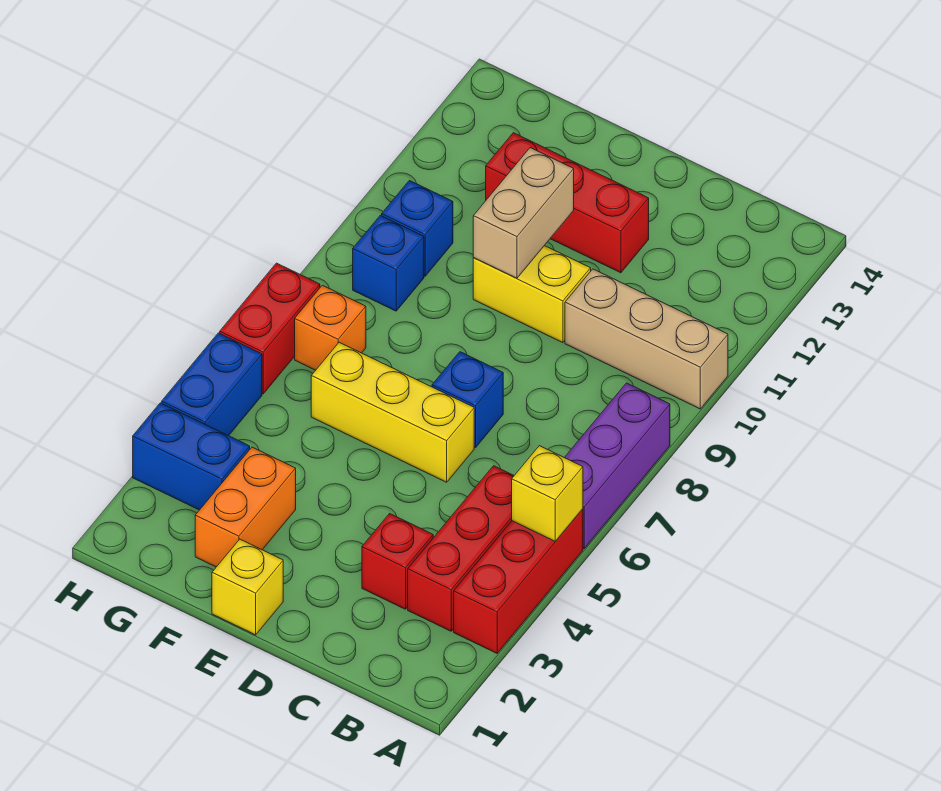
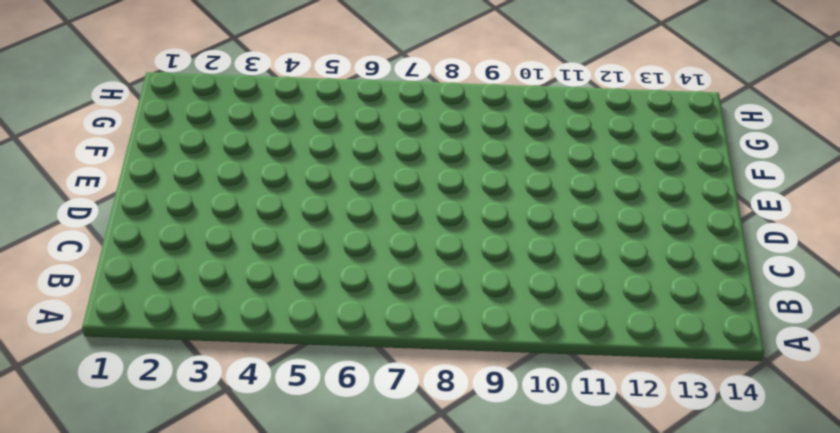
none -> red 1x3 brick [454,509,583,653]
none -> purple 1x3 brick [564,383,670,548]
none -> tan 1x3 brick [565,269,728,409]

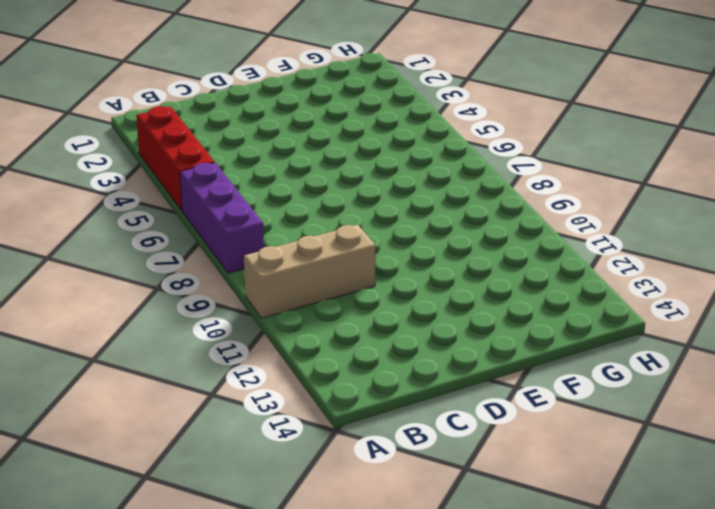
none -> red 1x3 brick [408,466,514,631]
none -> red 1x1 brick [362,514,433,609]
none -> yellow 1x3 brick [311,342,474,482]

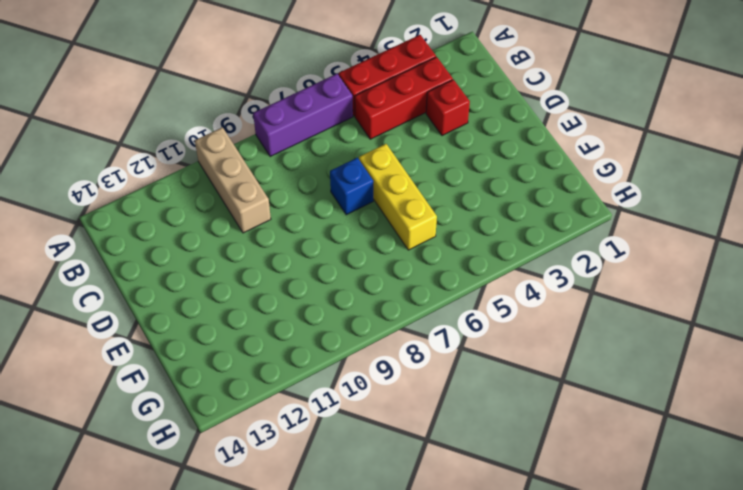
none -> yellow 1x2 brick [473,246,591,343]
none -> red 1x3 brick [486,133,649,273]
none -> yellow 1x1 brick [212,539,283,635]

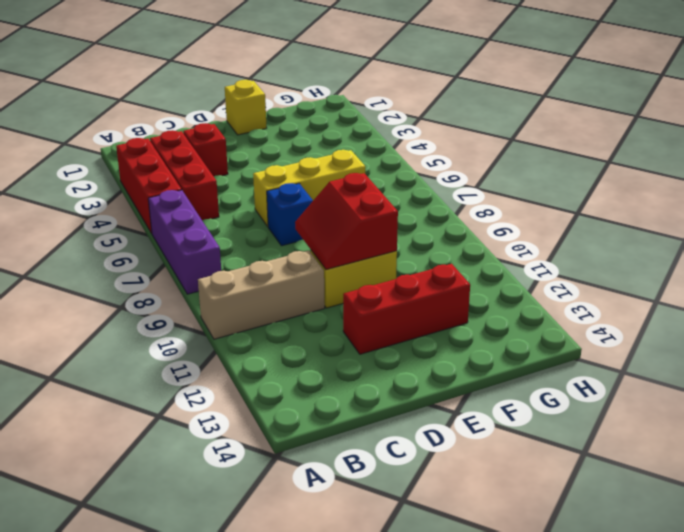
red 2x2 slope [295,173,398,269] -> tan 1x2 brick [473,148,574,278]
none -> orange 1x2 brick [195,447,296,567]
none -> blue 1x2 brick [133,403,250,510]
none -> orange 1x1 brick [295,285,366,370]

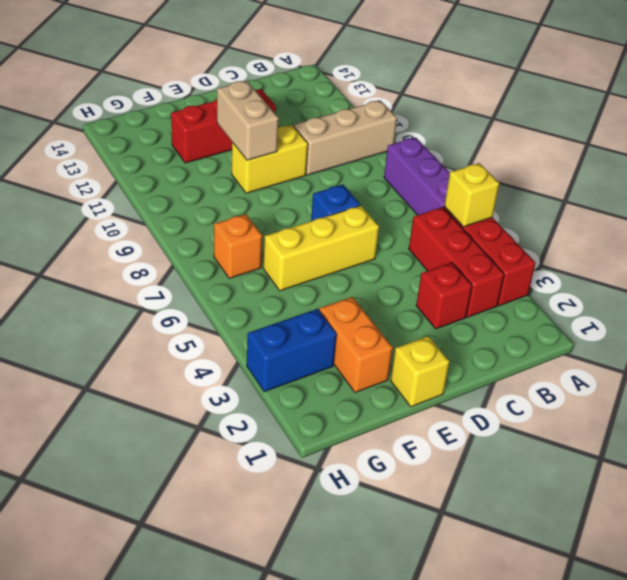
none -> blue 1x1 brick [353,215,424,311]
none -> blue 1x1 brick [382,181,453,276]
none -> blue 1x2 brick [162,333,262,436]

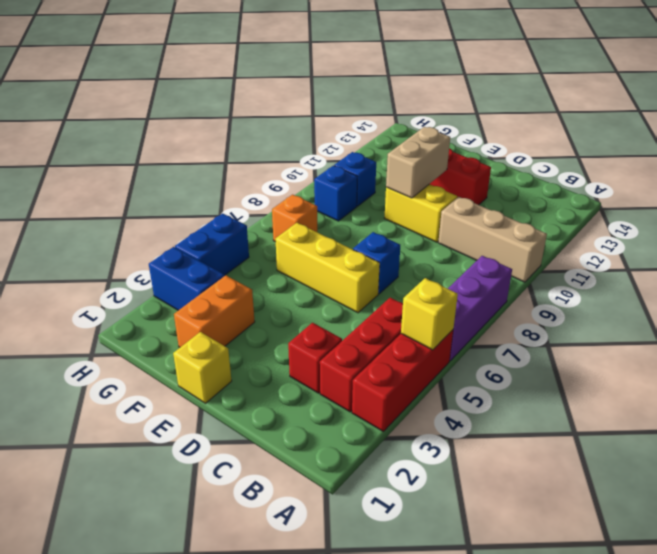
none -> red 1x2 brick [220,263,320,394]

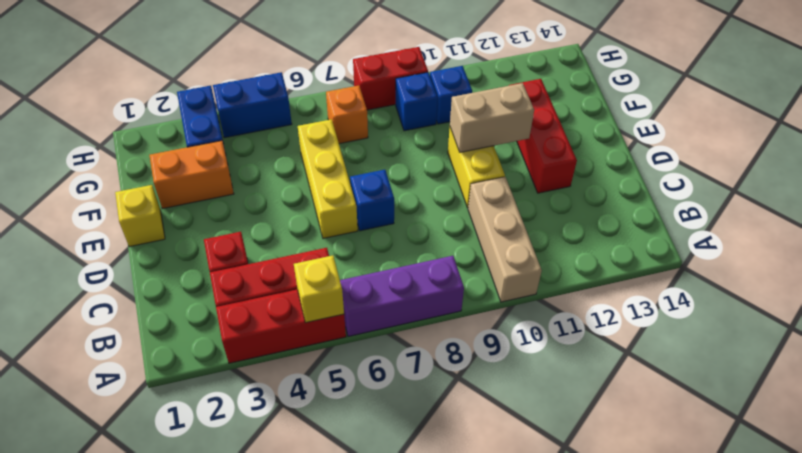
red 1x2 brick [353,47,428,110] -> red 1x2 brick moved to [220,263,320,394]

